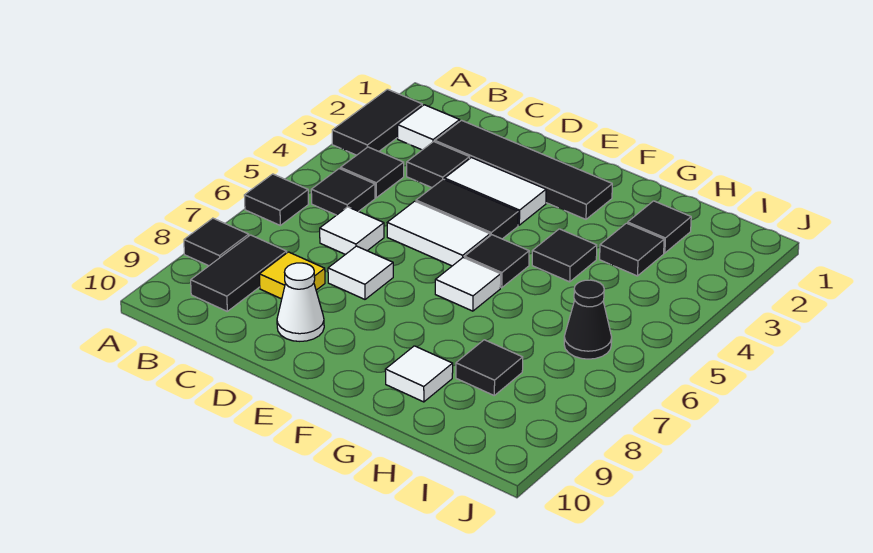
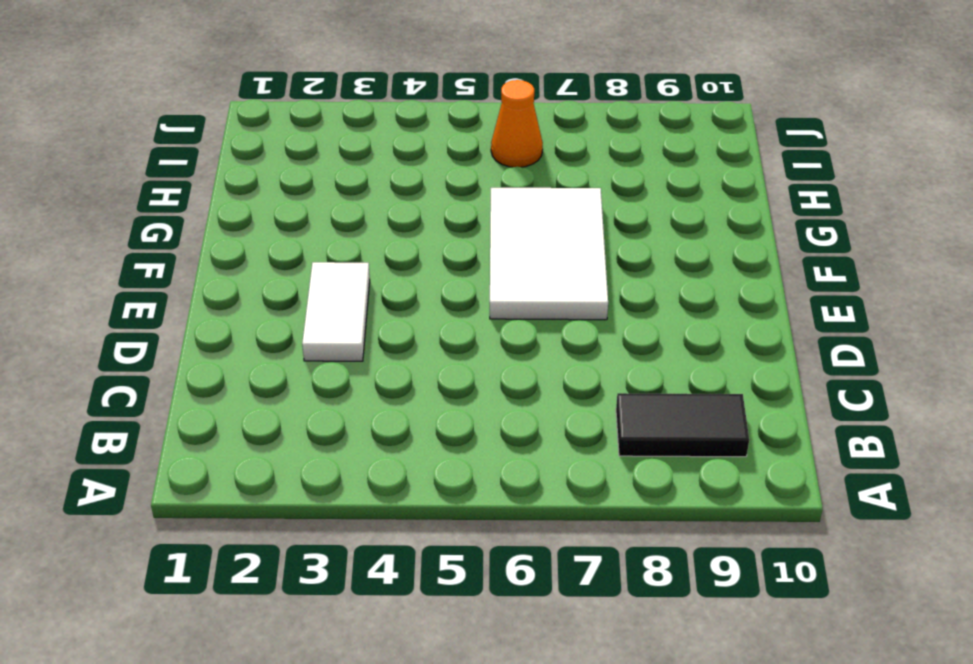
white 2x3 tile [490,188,608,320] -> white 1x1 tile [435,258,501,311]
orange 1x1 cone [491,80,543,167] -> black 1x1 cone [564,280,612,359]
none -> black 1x2 tile [332,89,422,155]
none -> black 1x1 tile [244,174,308,225]
none -> black 1x1 tile [184,218,249,266]

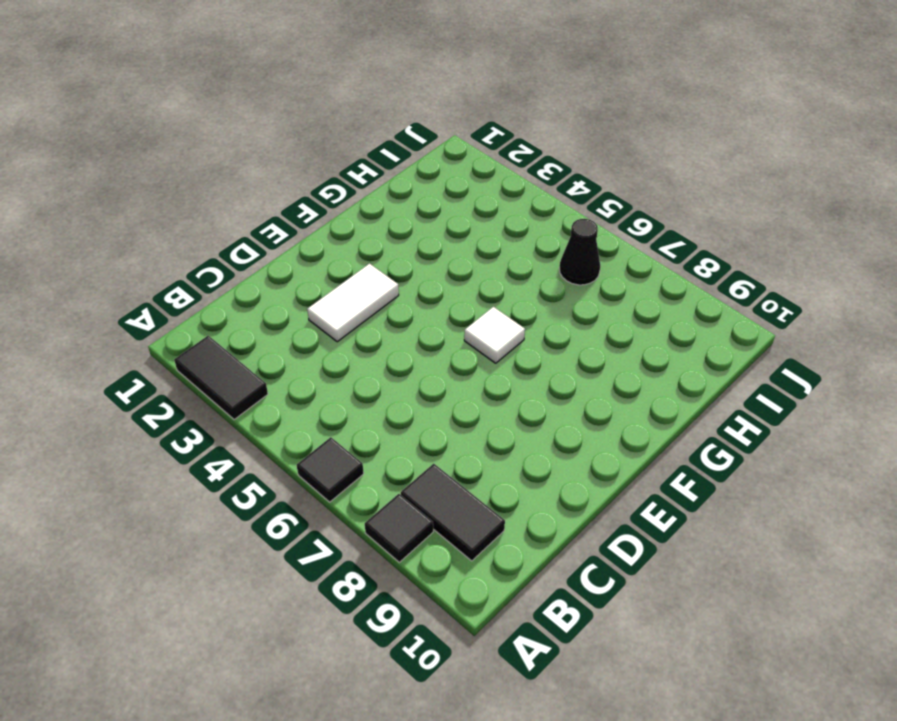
none -> white 1x1 tile [398,105,460,150]
none -> black 1x1 tile [341,147,404,198]
none -> black 1x1 tile [311,169,375,215]

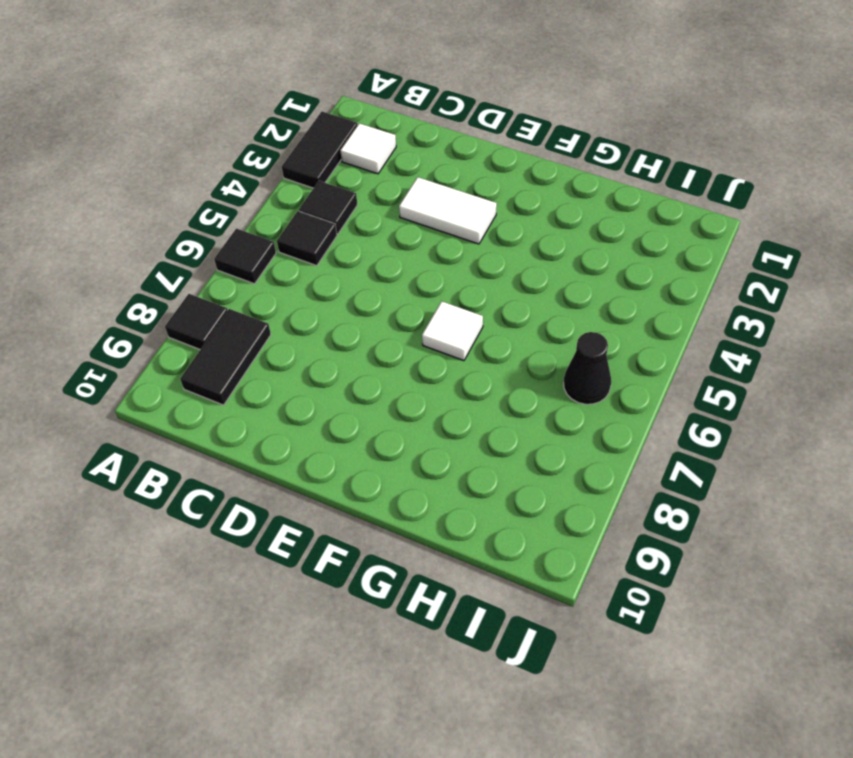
none -> black 1x4 tile [435,120,612,219]
none -> black 1x1 tile [407,142,470,187]
none -> white 1x1 tile [320,207,384,255]

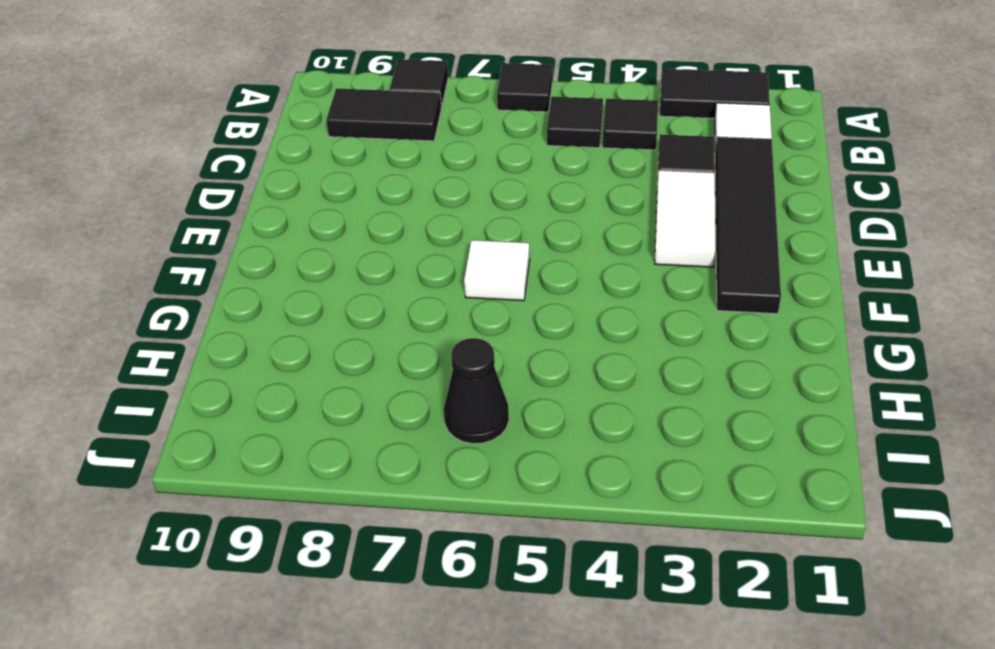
none -> white 1x1 tile [320,207,384,255]
none -> yellow 1x1 tile [259,252,325,299]
none -> black 1x2 tile [416,179,518,239]

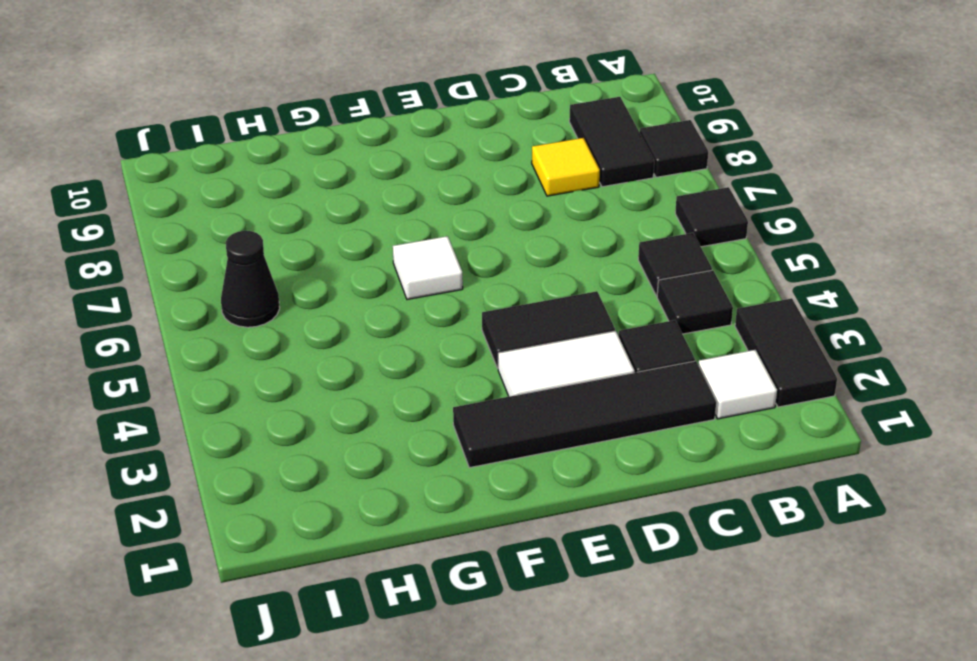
none -> white 1x1 tile [320,207,384,255]
none -> white 1x2 tile [387,201,490,266]
none -> white 1x1 tile [328,246,393,299]

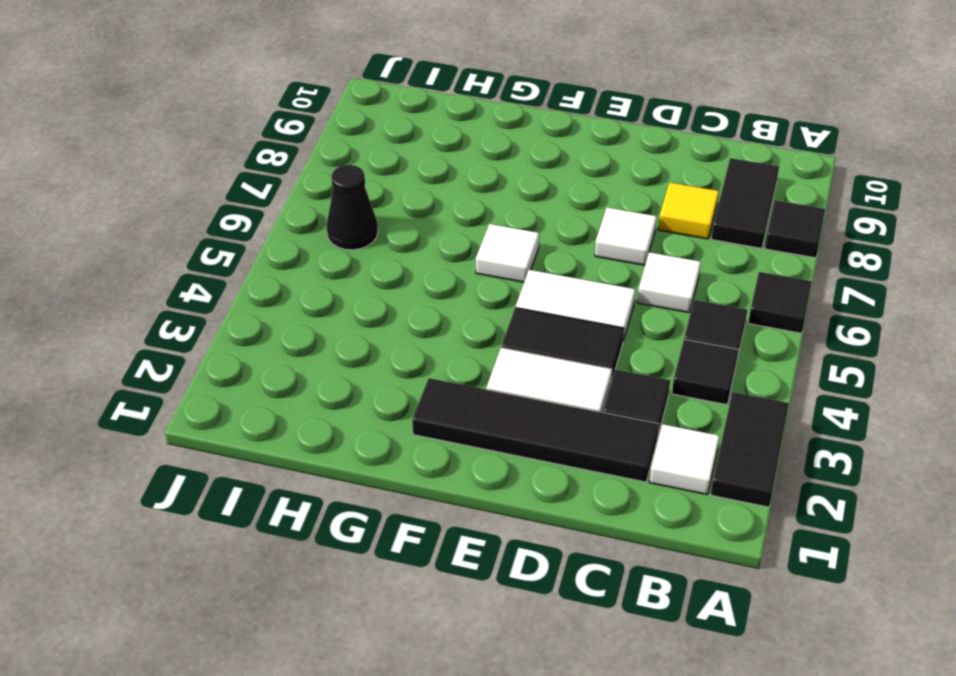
none -> white 1x1 cone [277,263,324,341]
none -> black 1x1 tile [465,235,529,288]
none -> black 1x1 tile [532,229,597,282]

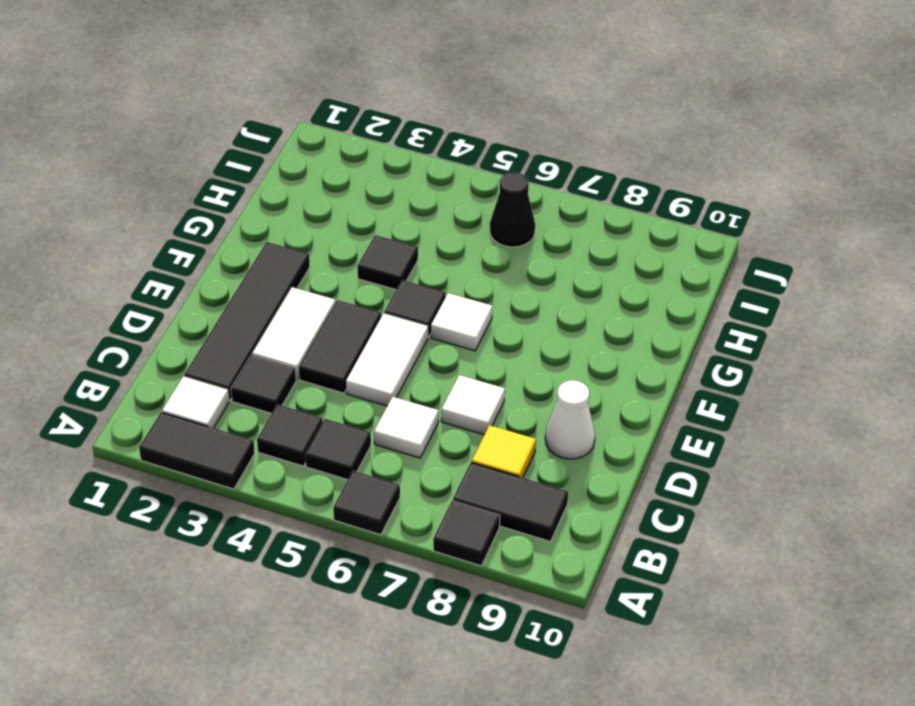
none -> white 1x1 tile [385,346,453,402]
none -> black 1x1 tile [628,201,691,253]
none -> black 1x1 tile [600,223,664,276]

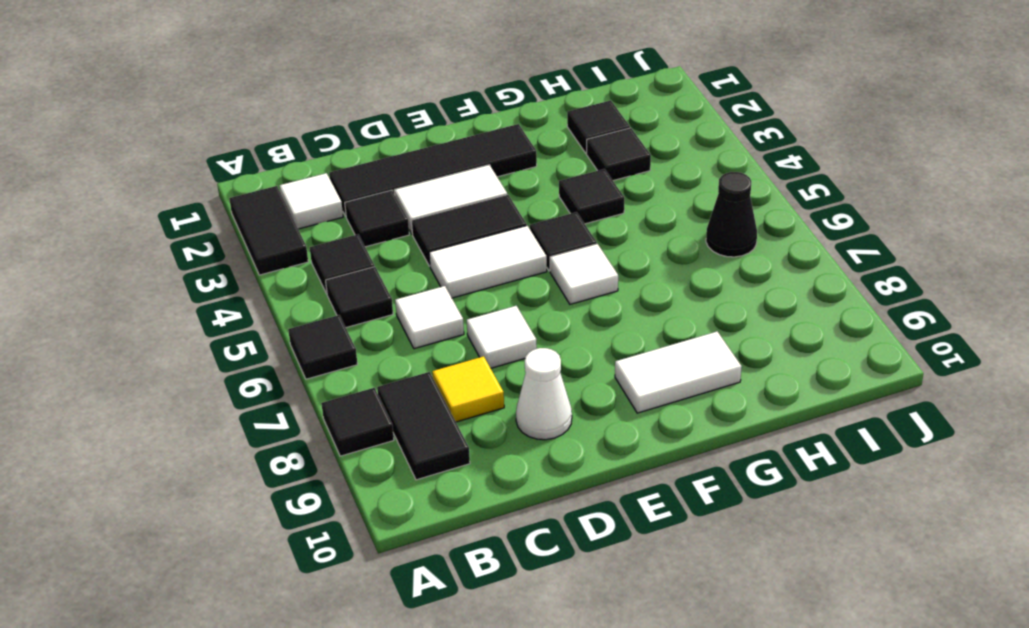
white 1x2 tile [615,332,742,413] -> white 1x1 tile [385,346,453,402]
none -> black 1x1 tile [456,340,523,395]

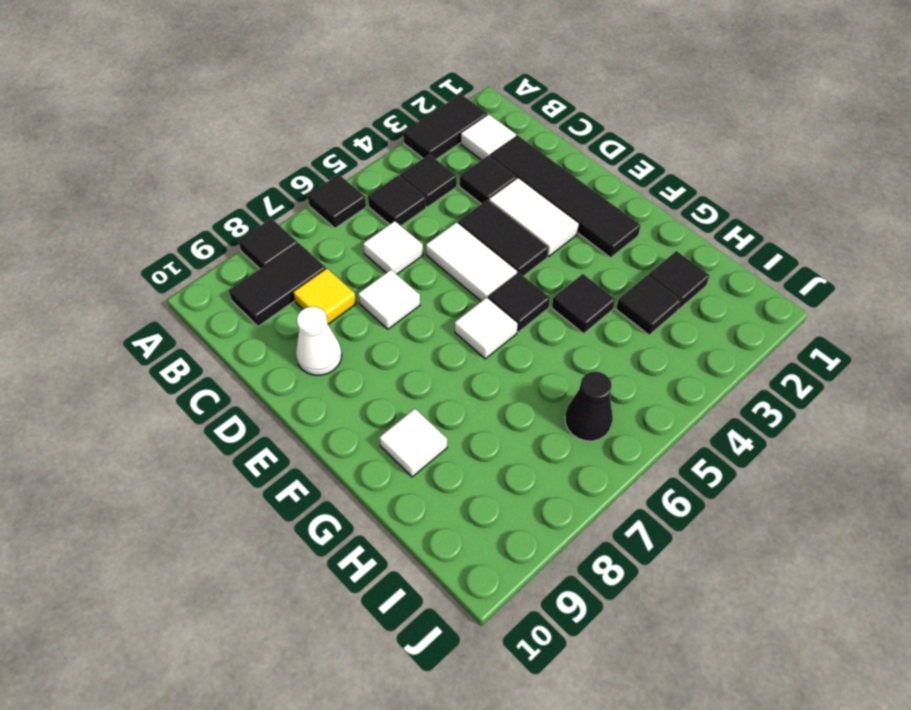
none -> black 1x1 tile [456,340,523,395]

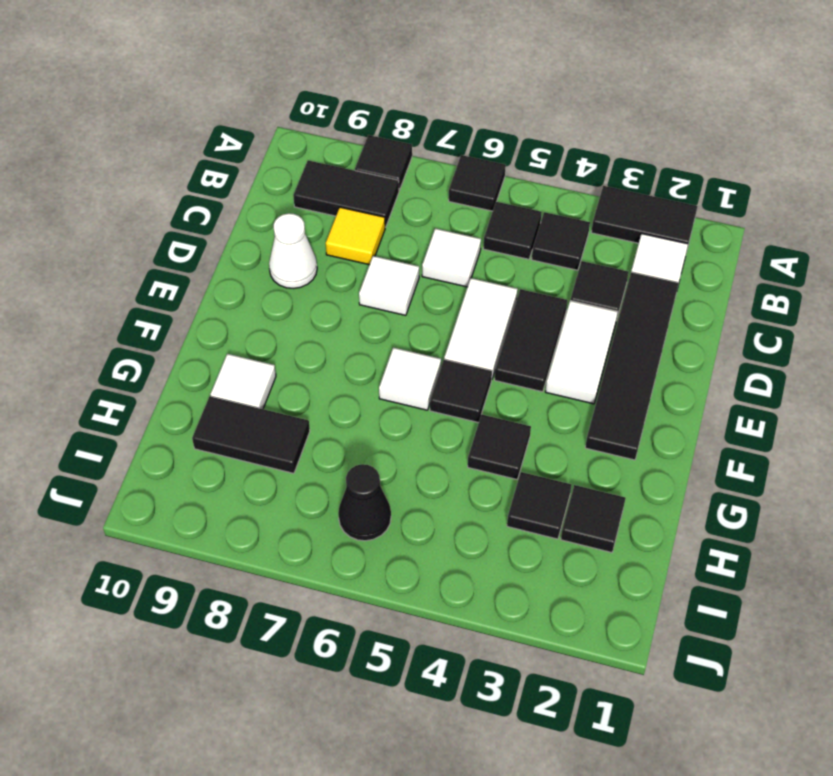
black 1x2 tile [192,396,310,473] -> black 1x1 tile [456,340,523,395]

